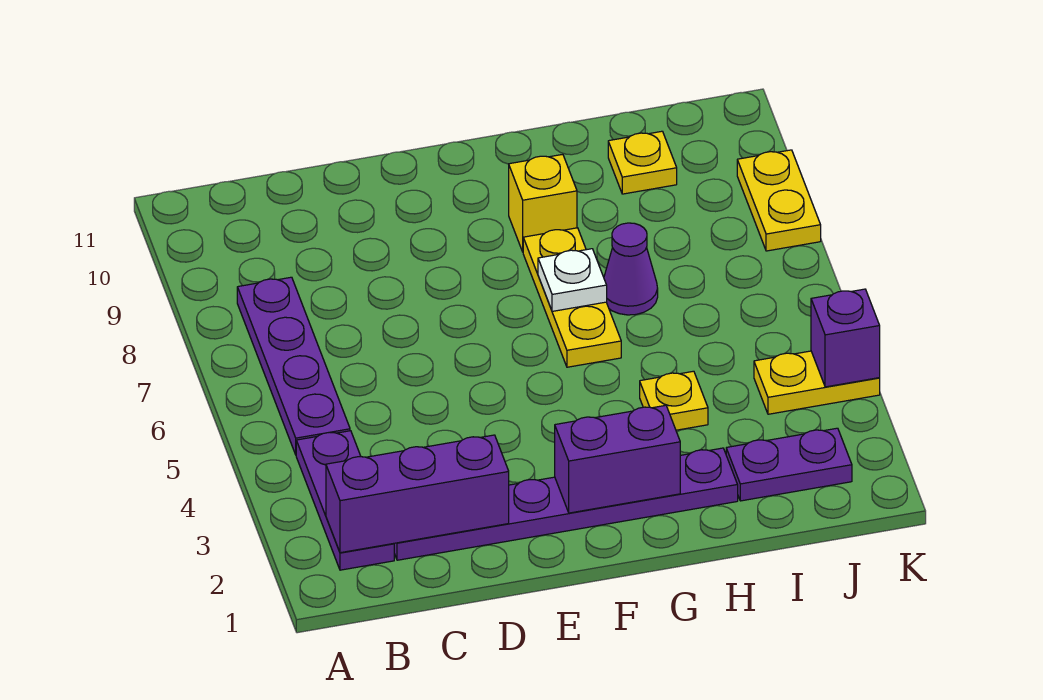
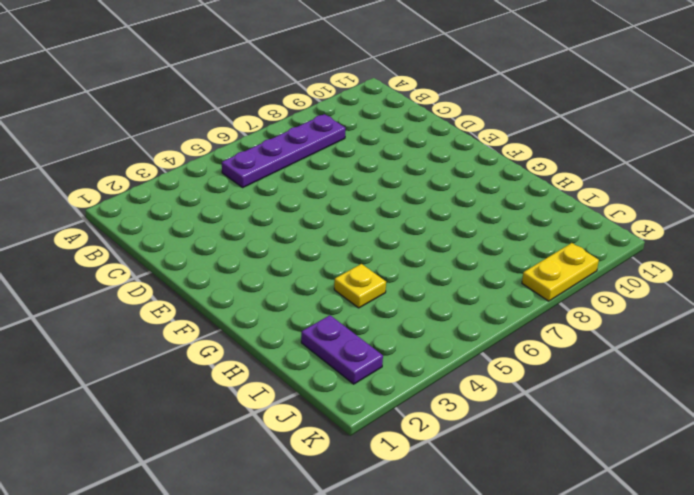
none -> purple 1x3 plate [296,431,394,570]
none -> purple 1x6 plate [394,448,738,560]
none -> yellow 1x3 plate [523,228,621,367]

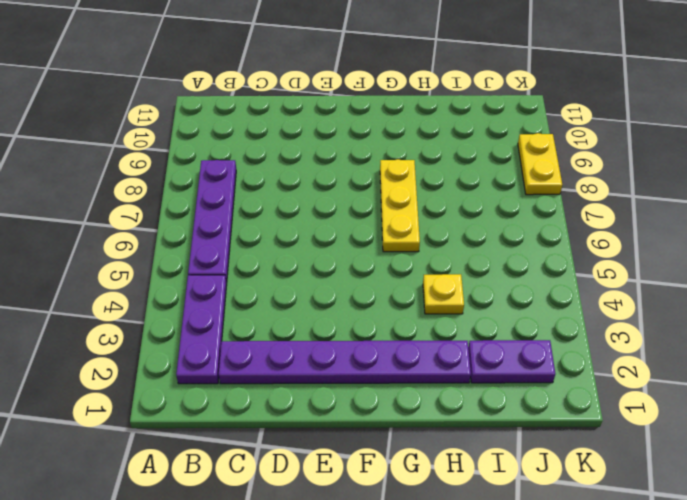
none -> yellow 1x1 brick [509,154,577,252]
none -> purple 1x1 cone [604,223,658,315]
none -> yellow 1x1 plate [608,131,677,194]

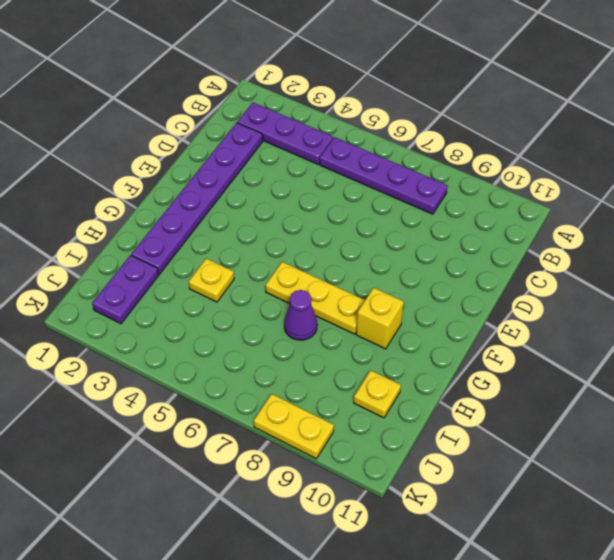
none -> yellow 1x2 plate [754,351,880,414]
none -> purple 1x3 brick [326,435,509,553]
none -> purple 1x2 brick [555,405,680,513]

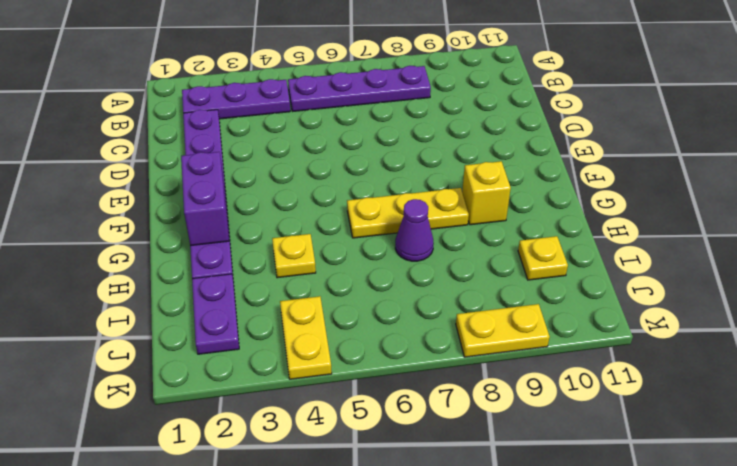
none -> purple 1x3 brick [326,435,509,553]
none -> white 1x1 plate [538,249,607,311]
none -> purple 1x1 brick [811,289,880,387]

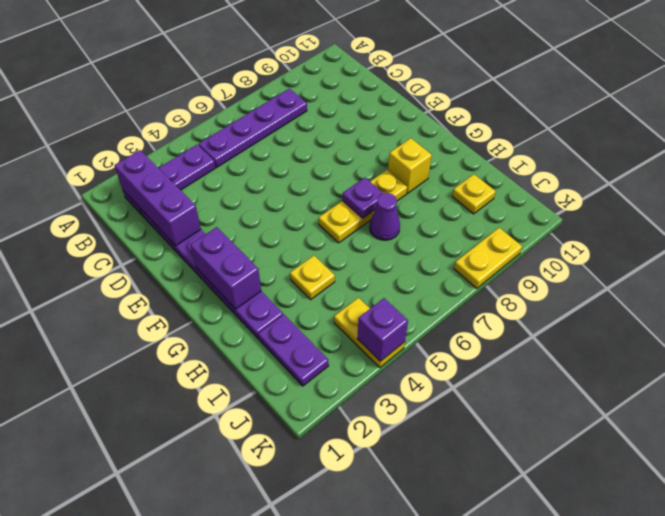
purple 1x1 plate [342,178,383,218] -> white 1x1 plate [538,249,607,311]

